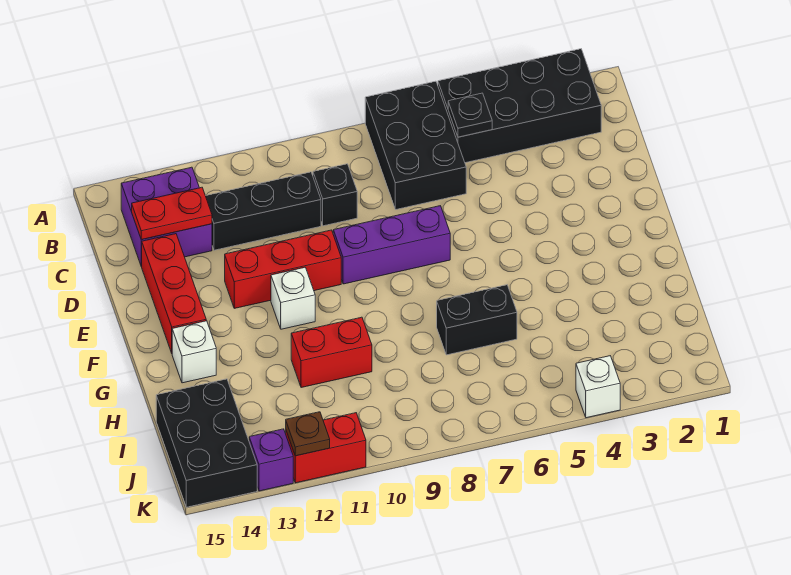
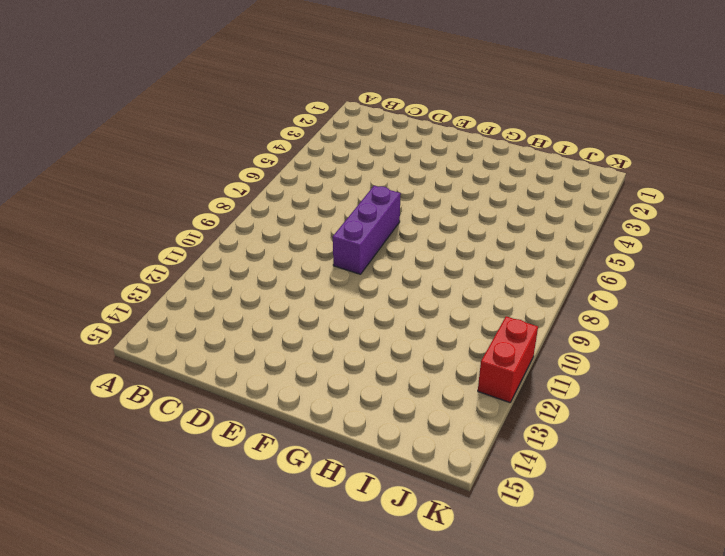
none -> black 2x4 brick [438,49,601,163]
none -> black 2x3 brick [365,81,466,209]
none -> purple 2x2 brick [121,167,212,266]

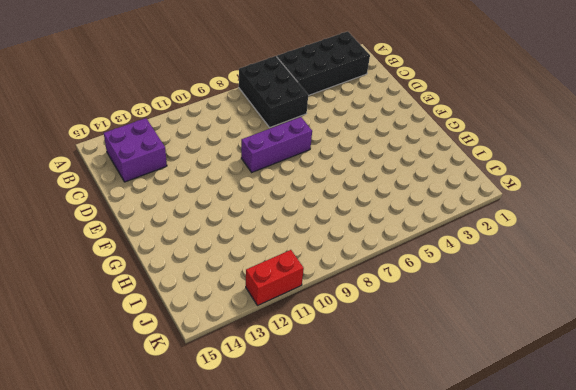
none -> black 1x1 brick [313,164,357,226]
none -> black 1x3 brick [206,172,321,250]
none -> red 1x3 brick [141,234,206,353]

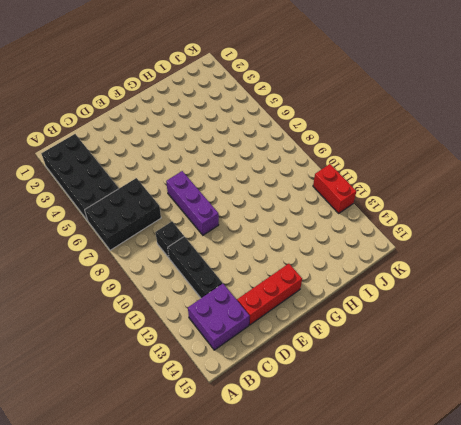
none -> red 1x3 brick [225,230,341,308]
none -> white 1x1 brick [271,267,315,329]
none -> white 1x1 brick [172,321,216,383]

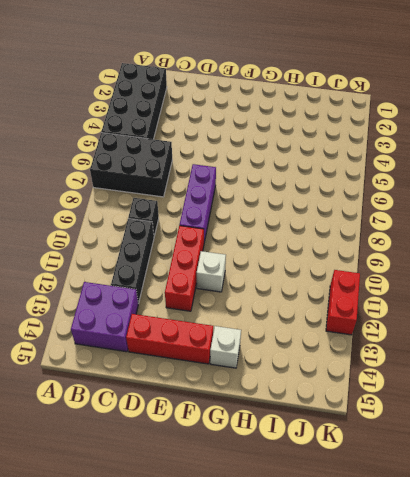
none -> black 1x2 brick [437,285,517,355]
none -> red 1x2 brick [291,317,372,388]
none -> black 2x3 brick [156,379,257,507]

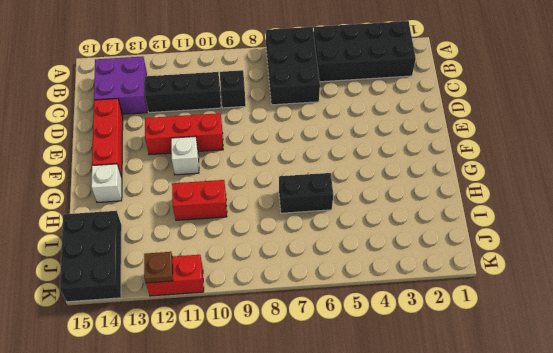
none -> purple 1x3 brick [333,206,450,284]
none -> white 1x1 brick [576,356,620,418]
none -> purple 1x1 brick [249,429,293,491]

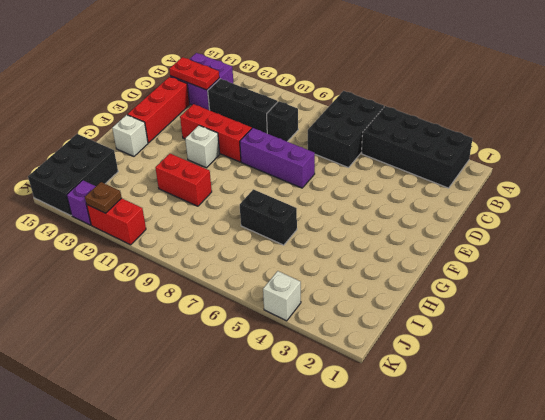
none -> black 1x1 plate [448,93,492,137]

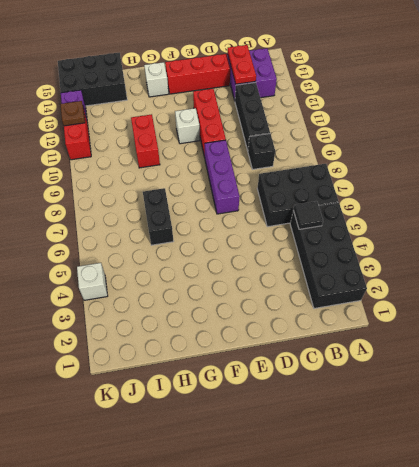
black 1x1 tile [293,201,323,229] -> black 1x1 plate [448,93,492,137]

